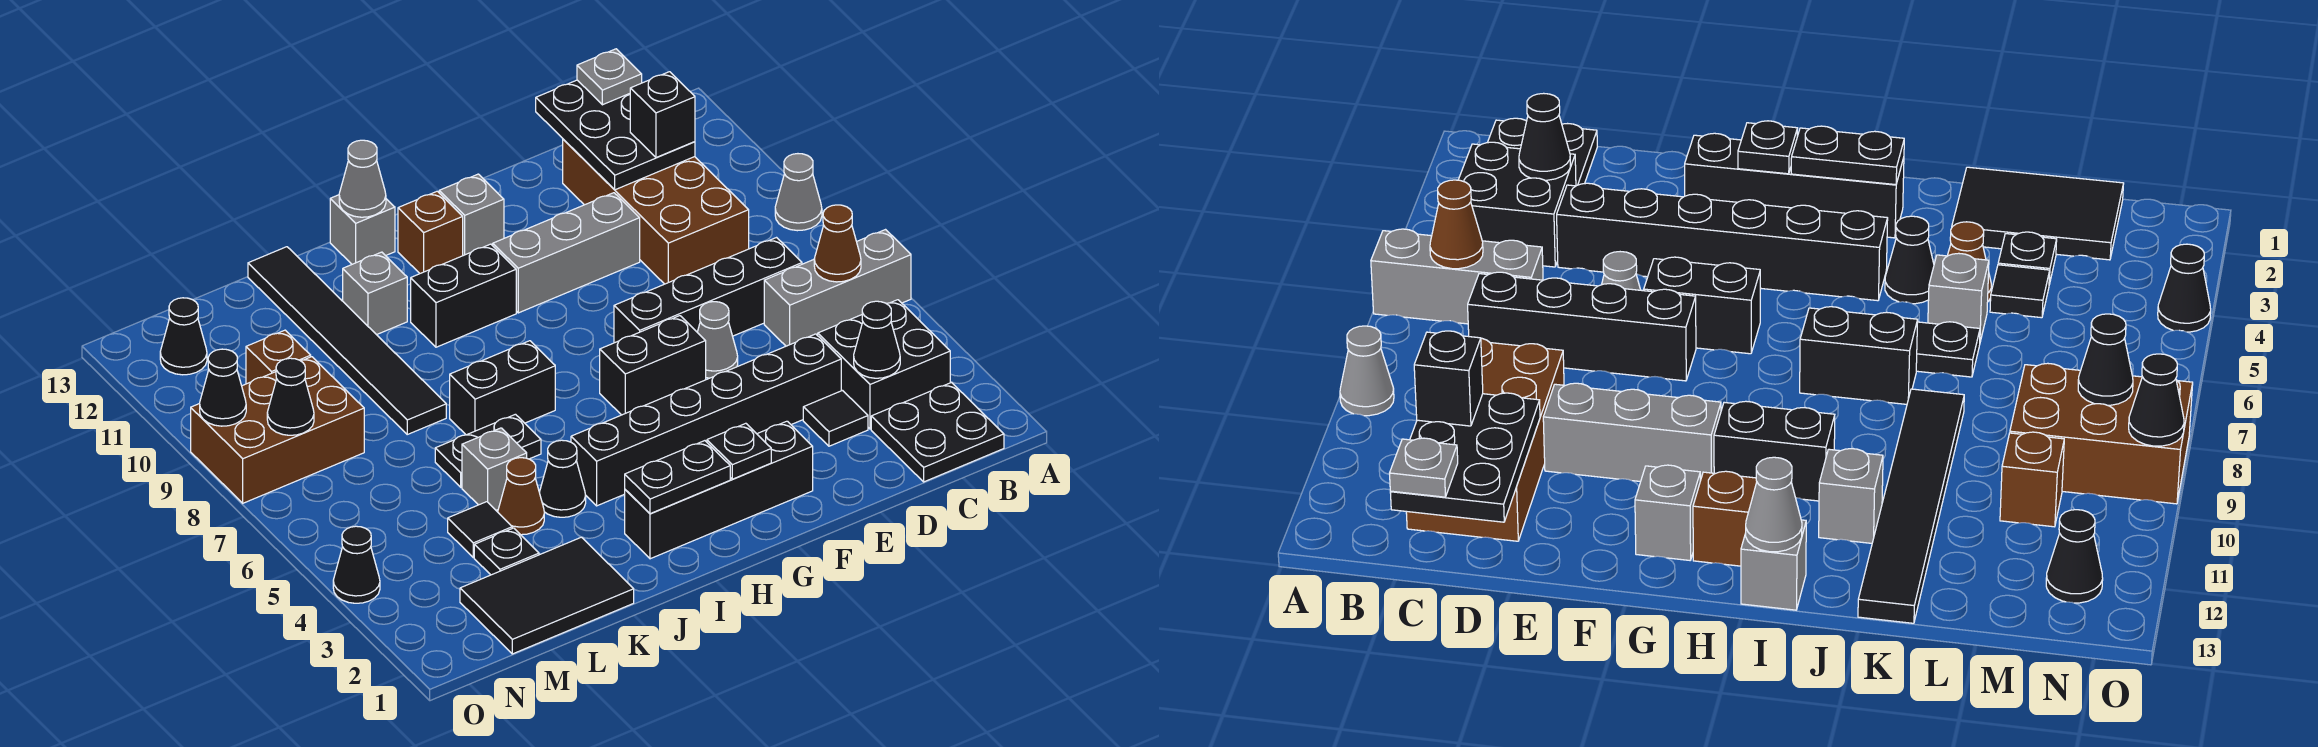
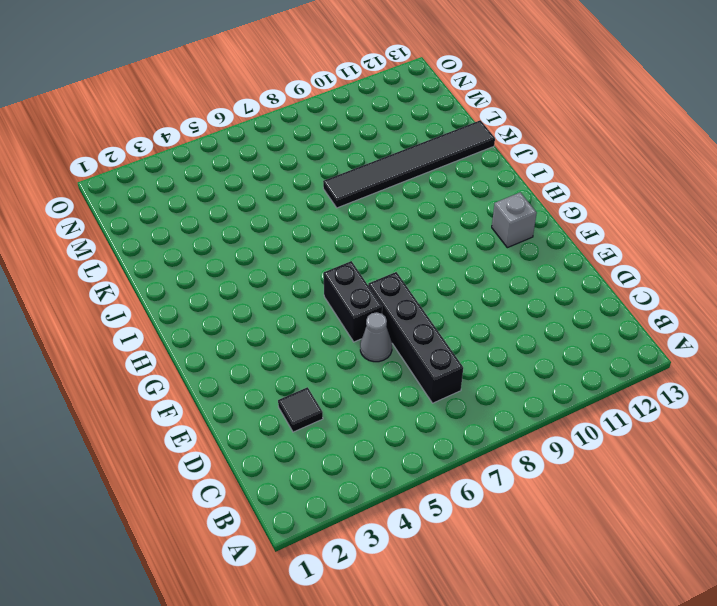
none -> grey 1x3 brick [764,230,911,346]
none -> grey 1x1 cone [775,154,822,231]
none -> black 2x2 plate [871,382,1004,482]
none -> black 2x2 brick [818,300,950,429]

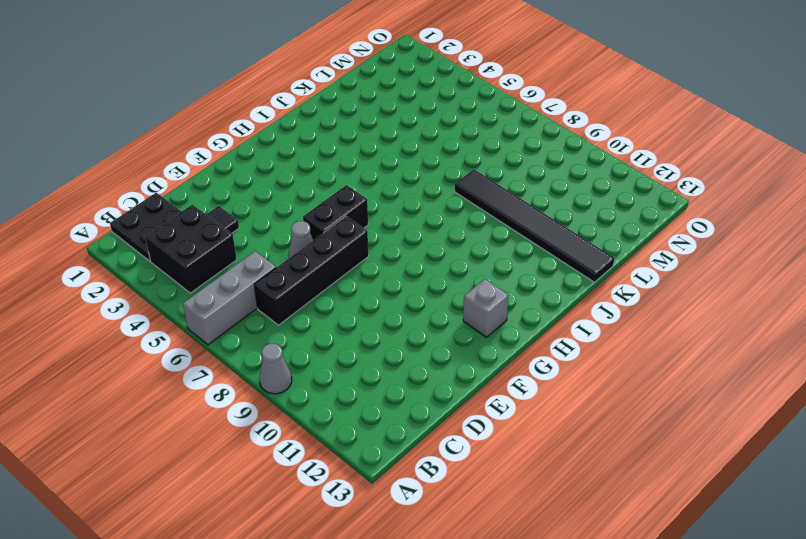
none -> brown 2x4 brick [563,139,749,284]
none -> black 1x6 brick [571,334,841,506]
none -> grey 1x3 brick [493,193,640,313]
none -> black 1x4 brick [625,421,813,559]

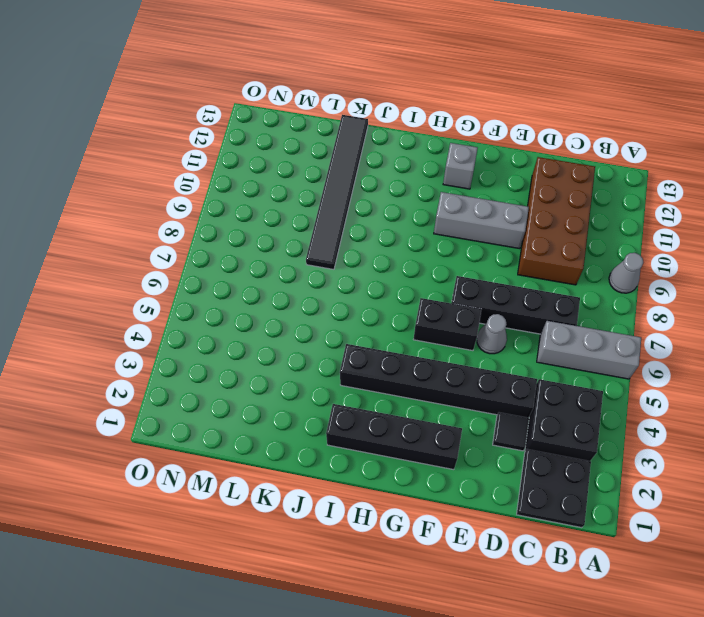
none -> black 1x2 brick [411,244,516,347]
none -> brown 1x1 brick [398,191,463,273]
none -> black 1x2 brick [450,341,555,435]
none -> grey 1x1 brick [330,195,395,264]

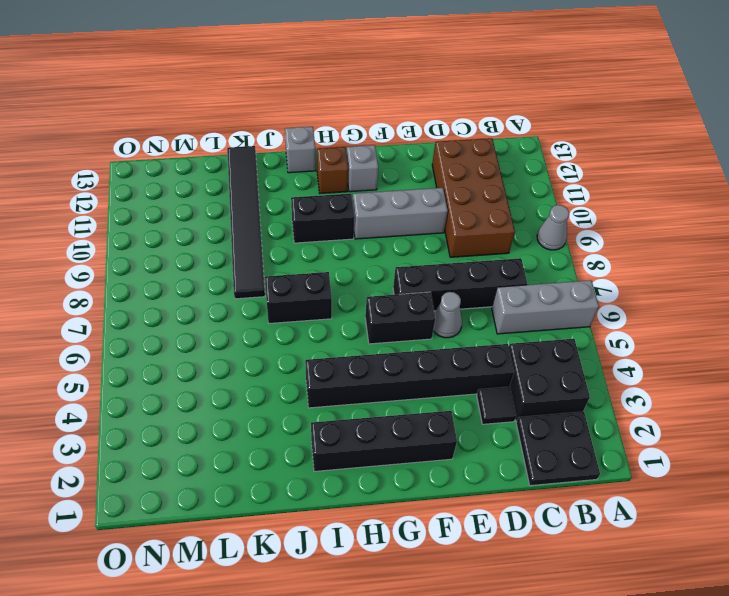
none -> black 1x1 cone [539,440,586,517]
none -> black 1x2 plate [435,414,541,487]
none -> grey 1x1 brick [343,252,407,335]
none -> black 2x3 tile [460,537,634,654]

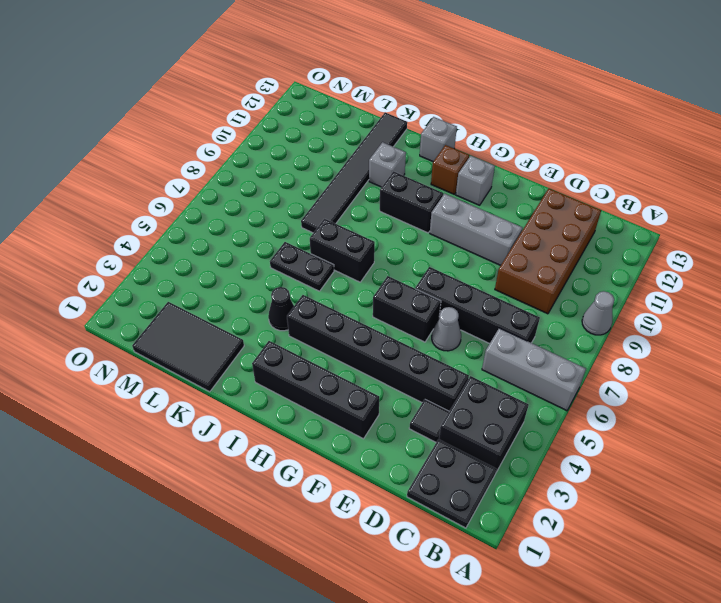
none -> brown 1x1 cone [498,458,544,535]
none -> grey 1x1 brick [462,428,527,510]
none -> black 1x1 plate [474,528,539,575]
none -> black 1x1 tile [448,502,512,557]

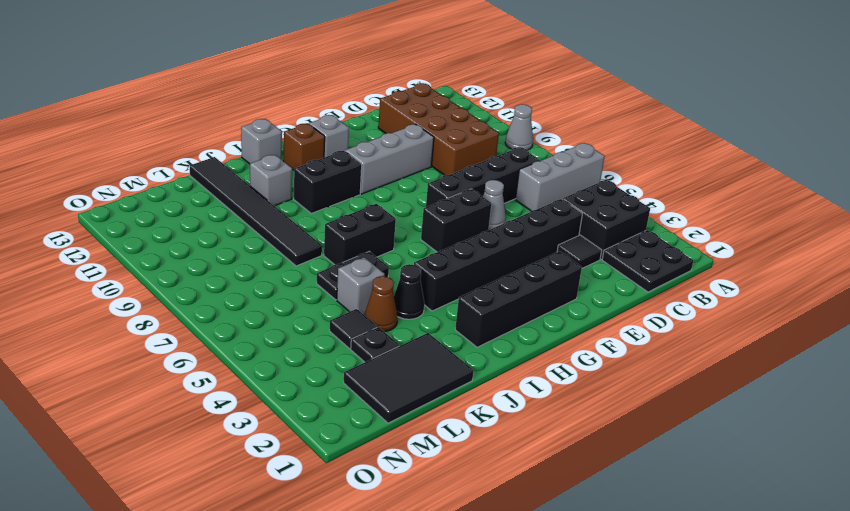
none -> brown 2x3 brick [191,357,364,503]
none -> brown 1x1 brick [246,330,311,384]
none -> black 1x1 cone [160,298,207,375]
none -> black 1x1 cone [333,526,380,603]

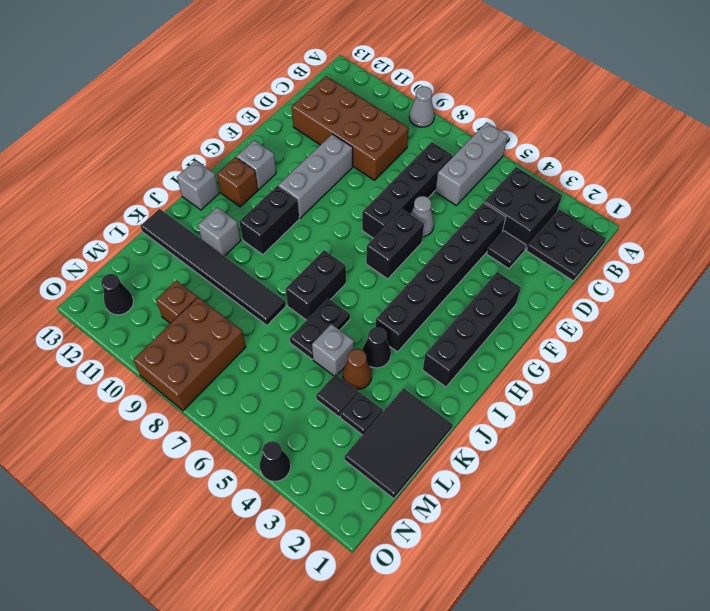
none -> brown 1x1 cone [814,205,861,282]
none -> black 1x1 cone [854,301,900,378]
none -> black 2x3 plate [536,80,695,190]
none -> black 1x1 plate [707,423,771,479]

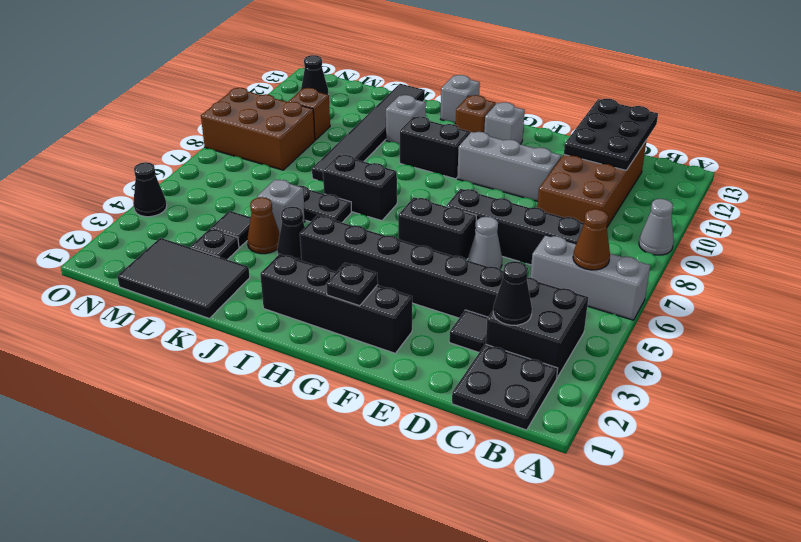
none -> black 1x2 plate [625,441,730,514]
none -> grey 1x1 cone [339,140,386,217]
none -> black 1x1 cone [267,358,314,435]
none -> black 1x1 cone [200,349,246,426]

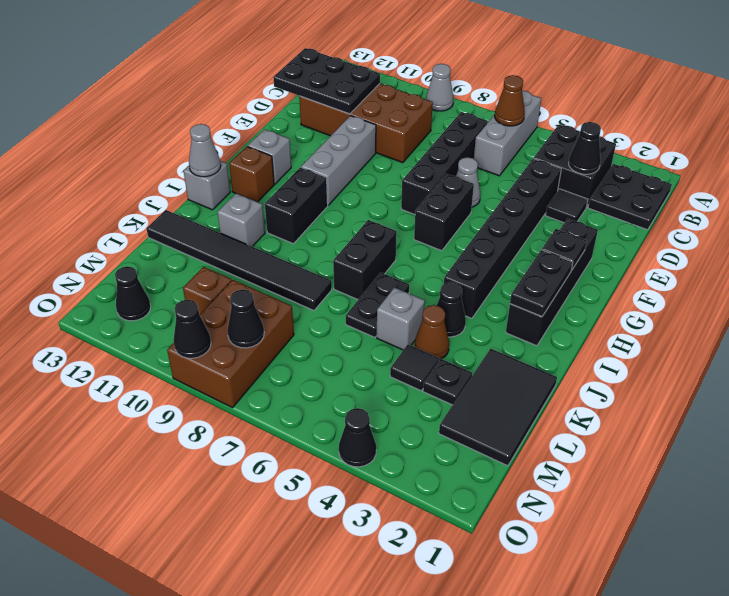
none -> black 1x1 brick [630,72,695,157]
none -> grey 1x1 plate [577,49,642,105]

